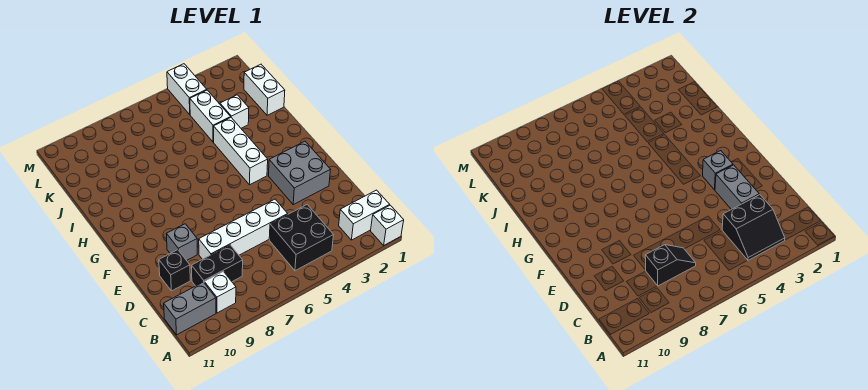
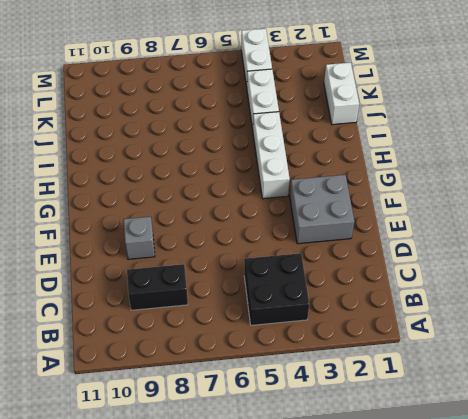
none -> white 1x1 brick [371,205,404,245]
none -> white 1x2 brick [339,190,390,240]
none -> white 1x1 brick [204,271,236,313]

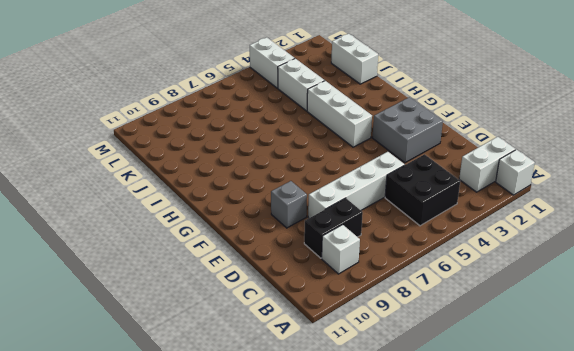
none -> grey 1x2 brick [164,282,216,335]
none -> black 1x1 brick [159,250,190,291]
none -> white 1x1 brick [220,95,249,128]

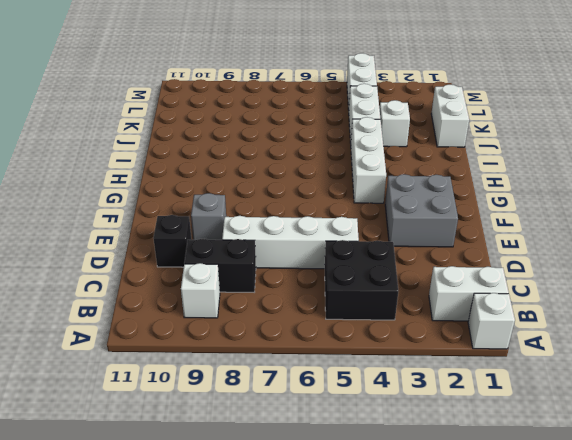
none -> grey 1x2 brick [164,282,216,335]
none -> black 2x2 slope [722,195,785,260]
none -> black 1x2 slope [645,245,696,286]

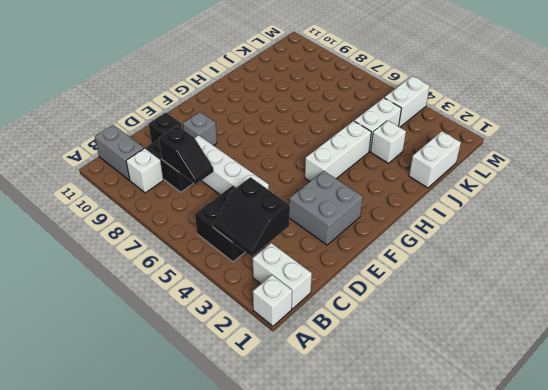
none -> grey 1x2 brick [715,165,759,209]
none -> grey 1x1 brick [703,151,733,190]

